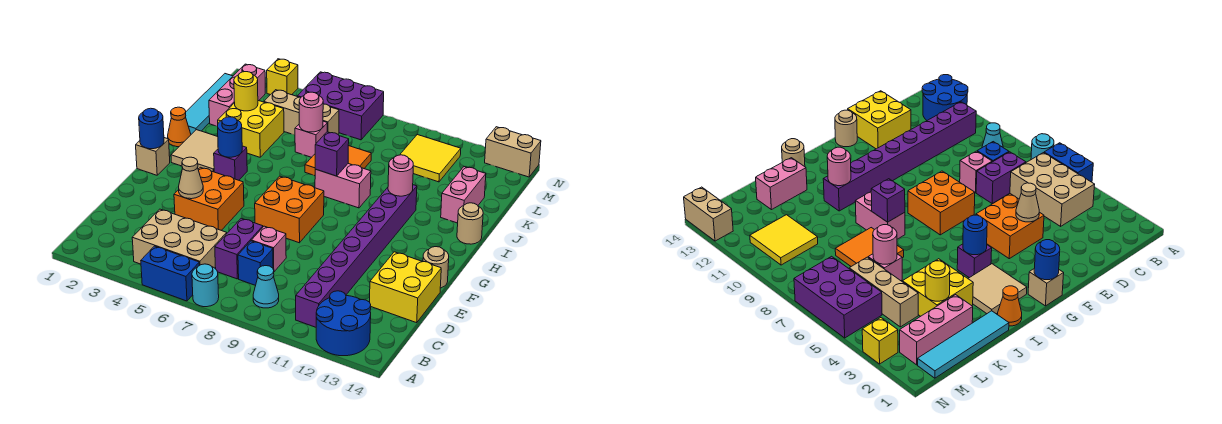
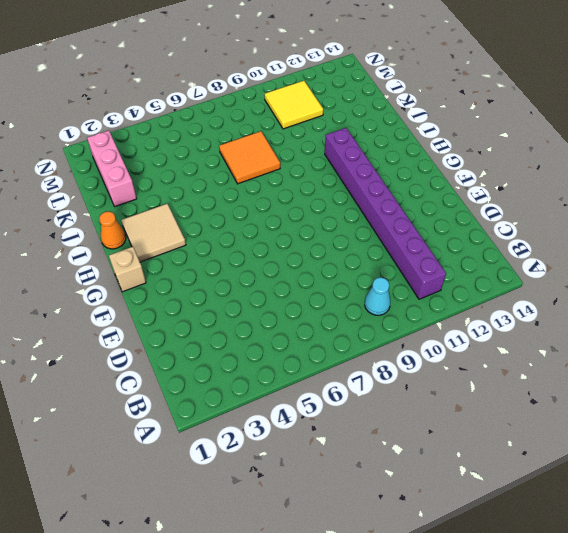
none -> blue 1x2 brick [141,246,199,301]
none -> cyan 1x1 round brick [192,264,219,307]
none -> blue 2x2 round brick [316,291,371,356]
none -> tan 2x3 brick [132,209,227,269]

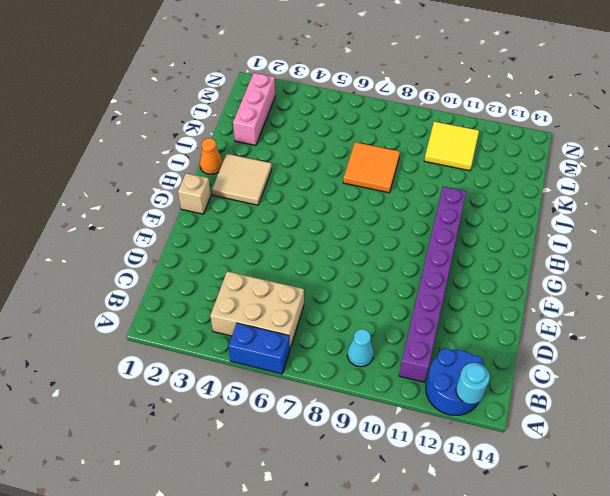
cyan 1x1 round brick [456,363,490,404] -> cyan 1x1 round brick moved to [192,264,219,307]
none -> purple 1x2 brick [215,218,263,279]
none -> blue 1x1 brick [238,241,273,286]
none -> pink 1x1 brick [251,226,286,272]
none -> yellow 2x2 brick [370,252,441,323]

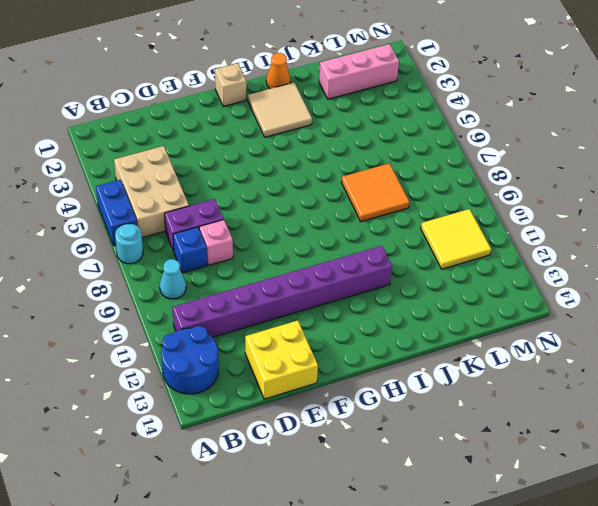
none -> orange 2x2 brick [174,167,244,230]
none -> orange 2x2 brick [255,176,324,243]
none -> tan 1x1 round brick [423,247,449,288]
none -> purple 1x1 brick [214,146,247,180]

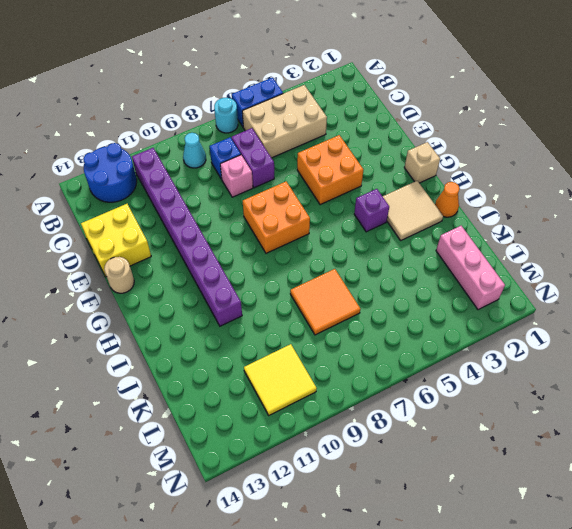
none -> pink 1x2 brick [315,164,371,208]
none -> tan 1x1 round brick [457,203,483,244]
none -> cyan 1x4 tile [186,74,233,134]
none -> yellow 2x2 brick [218,101,284,157]

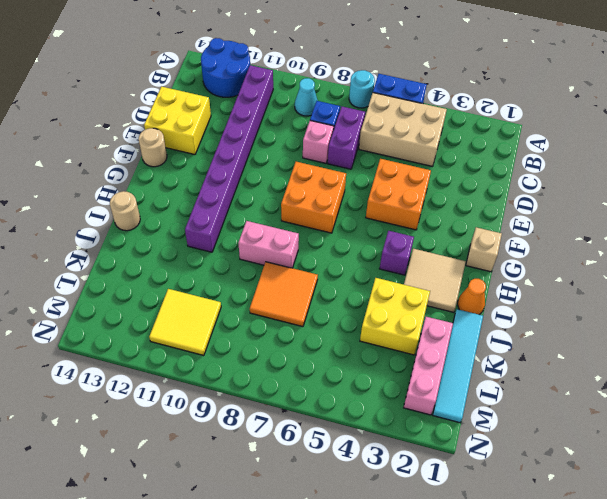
none -> pink 1x2 brick [441,167,486,223]
none -> pink 1x1 brick [295,121,327,157]
none -> tan 1x3 brick [264,90,339,135]
none -> purple 2x3 brick [297,72,384,140]

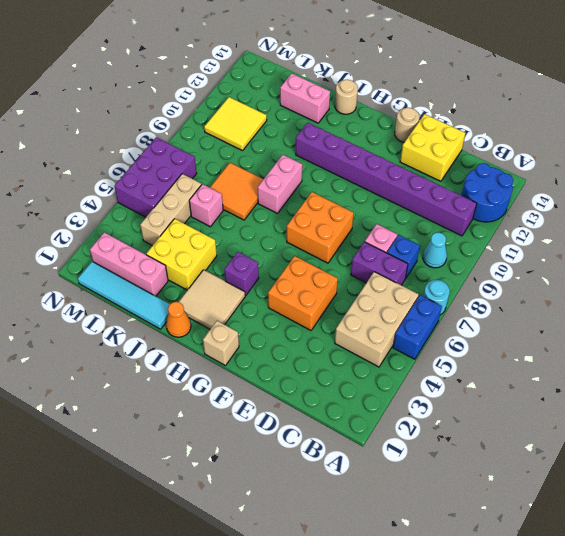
none -> yellow 1x1 brick [267,59,298,95]
none -> tan 1x2 brick [485,127,541,177]
none -> tan 1x1 cone [179,157,203,199]
none -> blue 1x1 round brick [139,108,164,149]

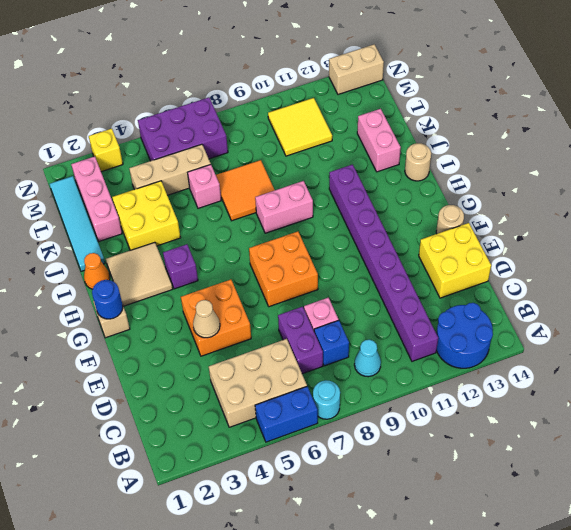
none -> blue 1x1 round brick [218,117,242,157]
none -> purple 1x1 brick [315,132,349,176]
none -> pink 1x1 round brick [388,155,413,196]
none -> yellow 1x1 round brick [234,72,258,111]

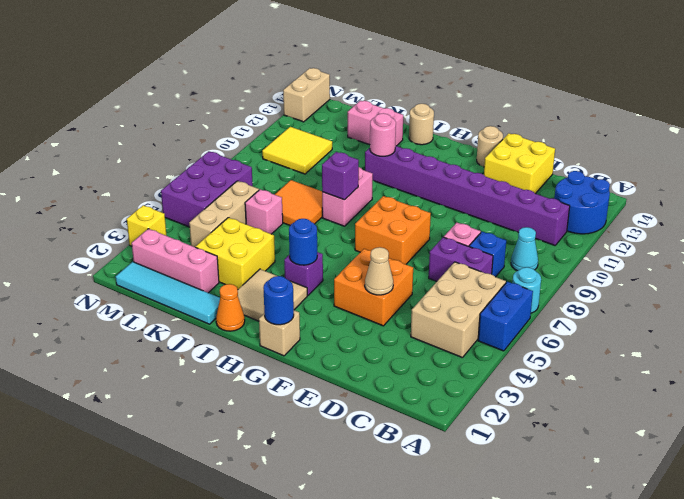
none -> yellow 1x1 round brick [234,72,258,111]
none -> pink 1x1 round brick [299,92,323,132]

